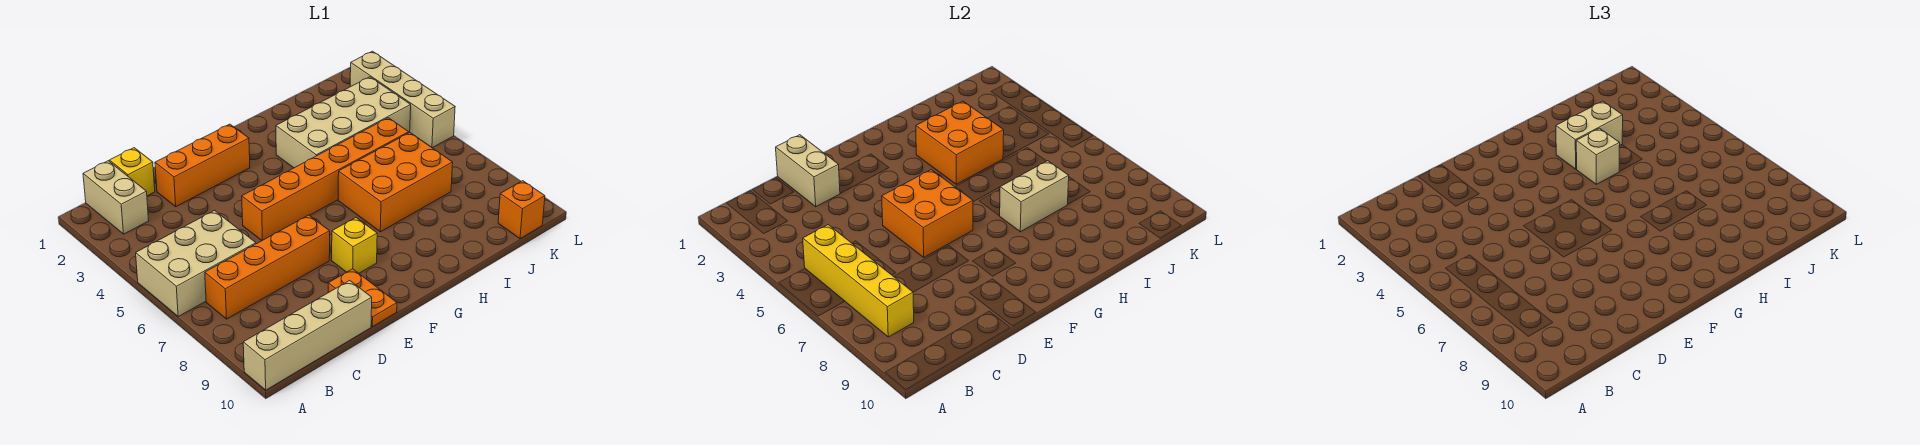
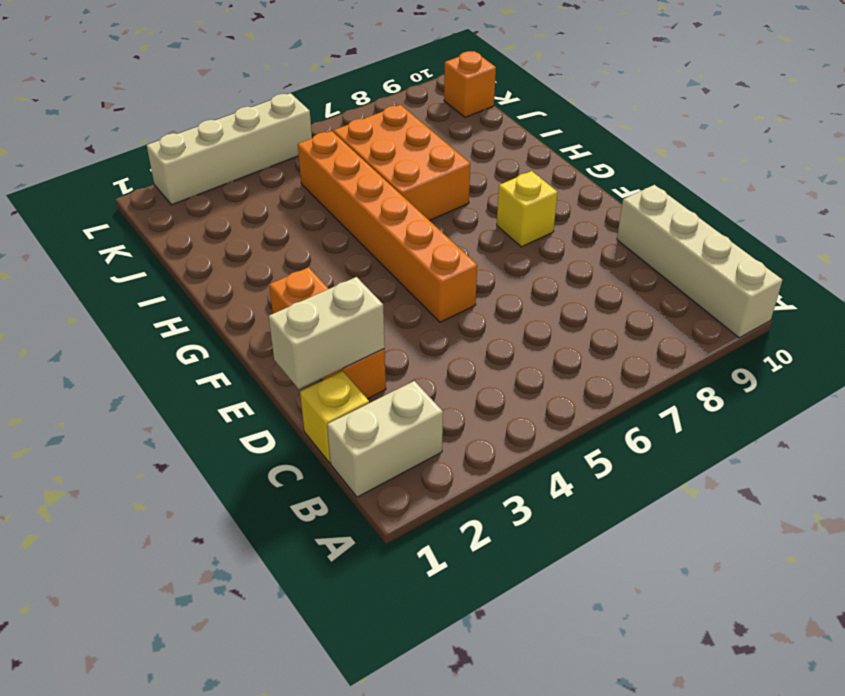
none -> tan 2x3 brick [136,211,256,316]
none -> orange 1x4 brick [205,215,330,319]
none -> orange 1x2 plate [328,269,397,327]

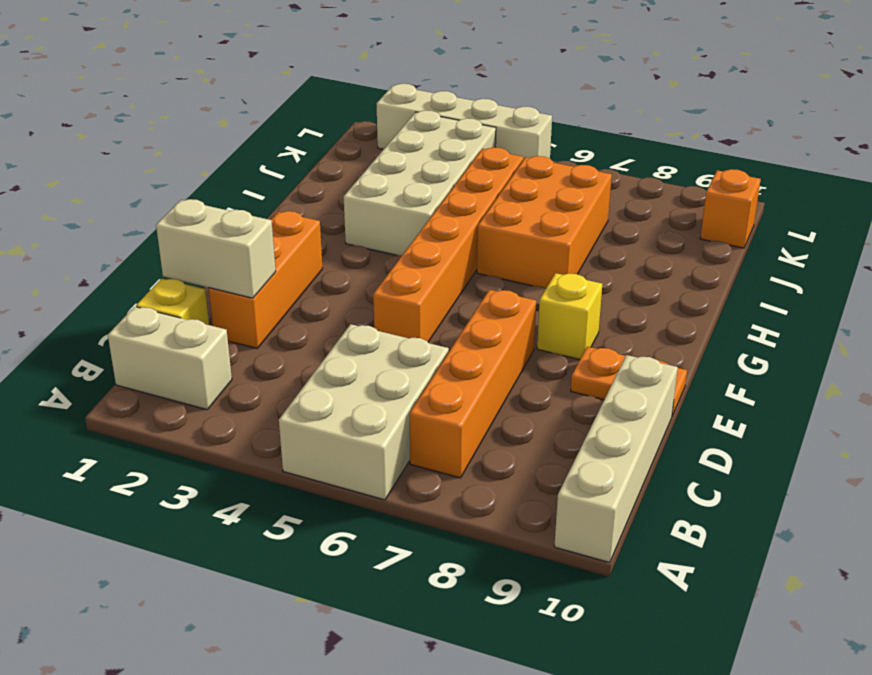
none -> yellow 1x4 brick [803,225,914,337]
none -> orange 2x2 brick [882,170,973,257]
none -> orange 2x2 brick [916,101,1004,184]

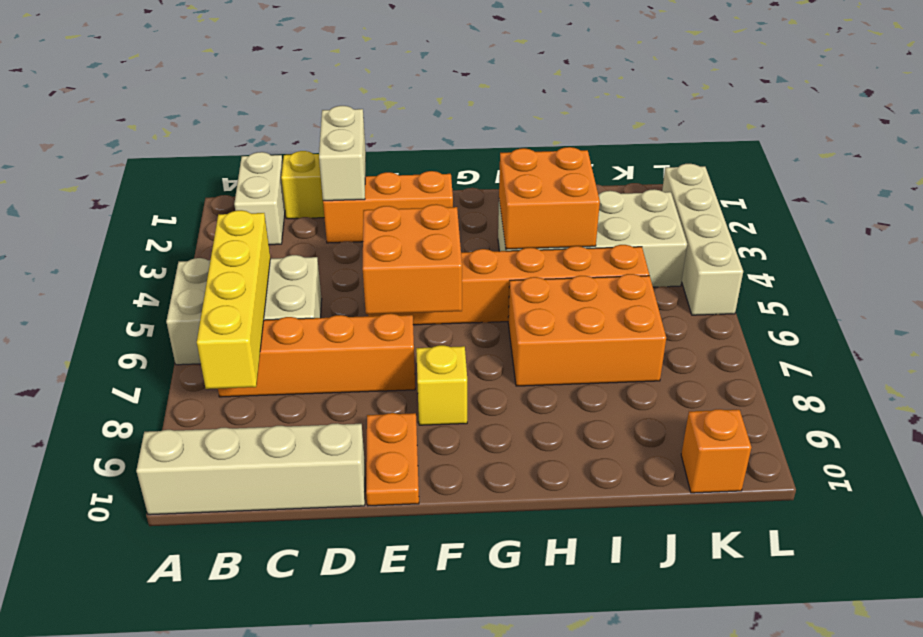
none -> tan 1x2 brick [1000,161,1069,232]
none -> tan 1x2 brick [1556,101,1623,169]
none -> tan 1x1 brick [1576,128,1620,184]

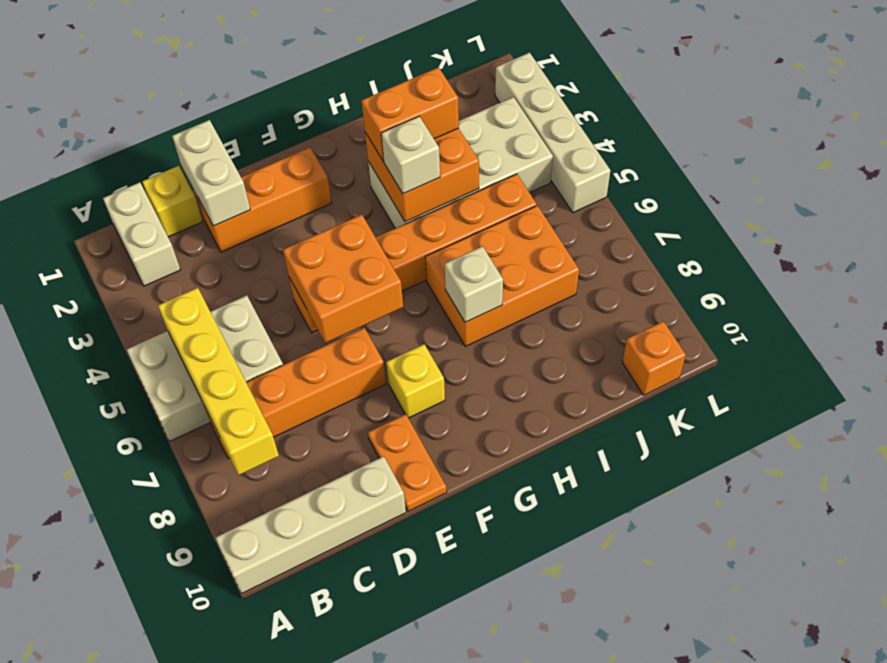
orange 1x2 brick [362,67,459,161] -> tan 1x2 brick [1556,101,1623,169]
tan 1x1 brick [445,246,503,322] -> tan 1x2 brick [1000,161,1069,232]

